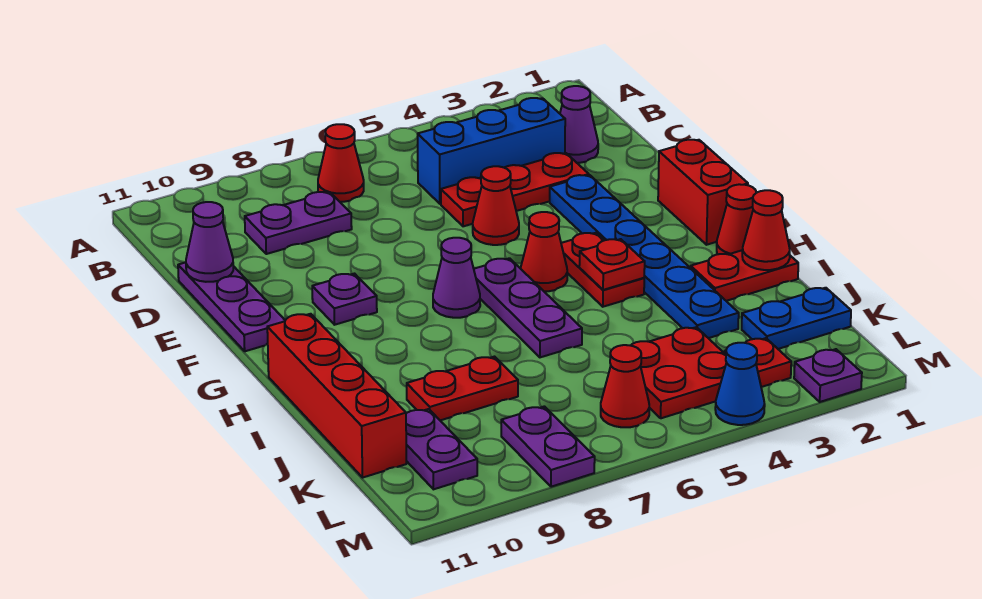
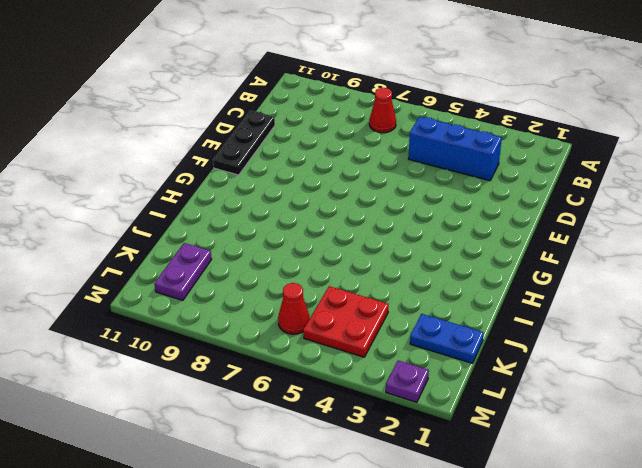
black 1x3 plate [213,111,275,175] -> purple 1x3 plate [178,262,285,351]
none -> purple 1x1 cone [560,86,598,163]
none -> purple 1x2 plate [245,192,352,254]
none -> red 1x3 plate [441,153,589,226]

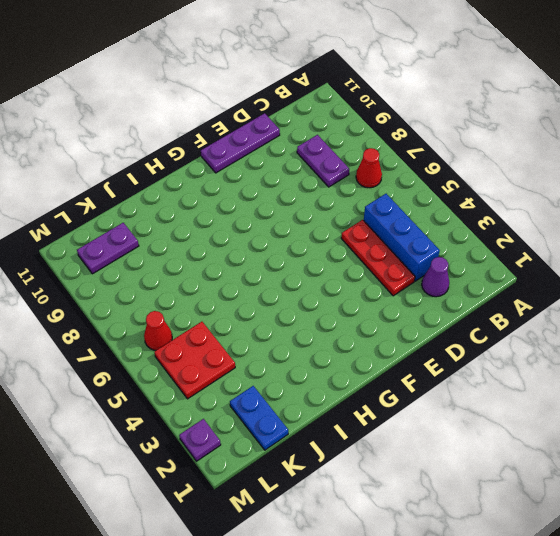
none -> blue 1x6 plate [550,175,739,338]
none -> red 1x1 cone [473,166,519,245]
none -> red 1x2 brick [658,140,748,245]

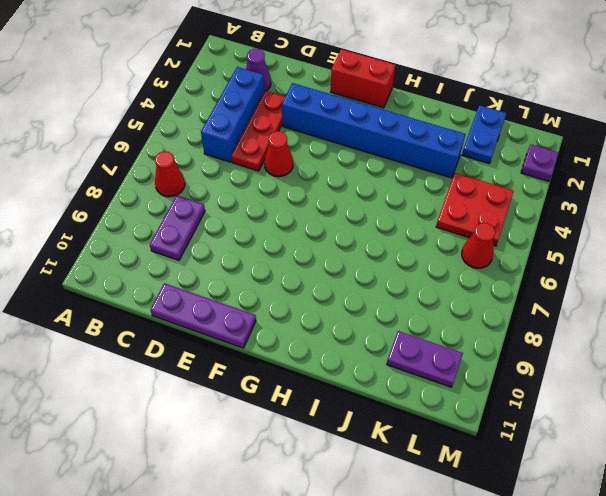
blue 1x6 brick [282,83,465,178] -> blue 1x6 plate [550,175,739,338]
none -> purple 1x1 plate [312,274,377,325]
none -> red 1x2 plate [561,233,644,307]
none -> red 1x1 cone [520,212,567,291]

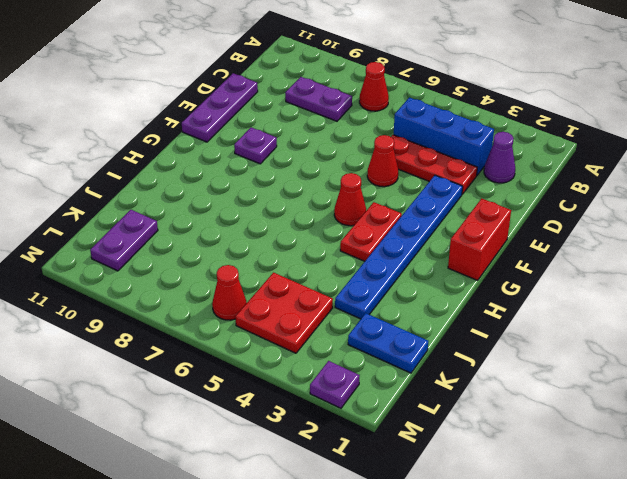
none -> purple 1x3 plate [474,258,582,357]
none -> purple 1x1 cone [433,238,480,318]
none -> red 1x1 cone [717,184,756,254]

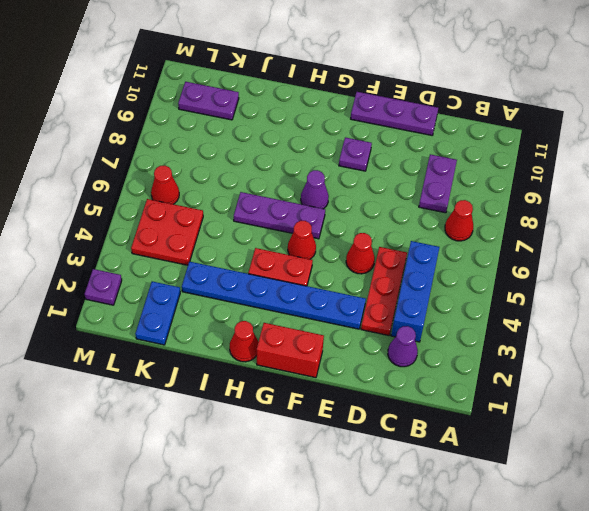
none -> red 1x4 brick [267,314,406,478]
none -> red 1x2 plate [691,250,798,301]
none -> red 1x2 plate [407,357,518,420]

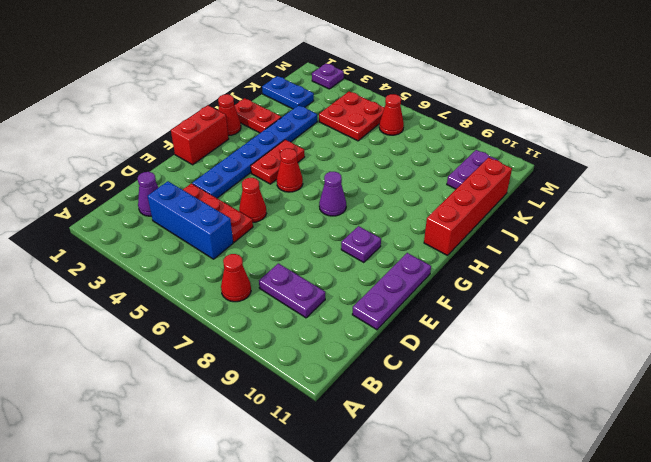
none -> purple 1x3 plate [474,258,582,357]
none -> red 1x2 plate [407,357,518,420]
none -> red 1x1 plate [724,338,791,387]

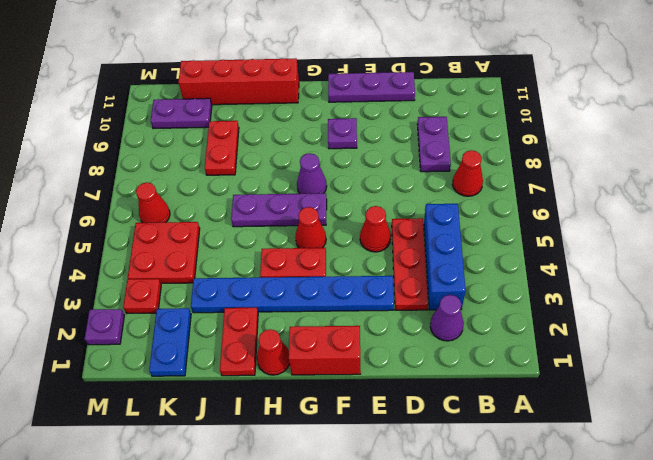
none -> purple 1x2 plate [501,406,595,487]
none -> blue 1x1 cone [715,343,765,425]
none -> purple 1x1 cone [186,202,233,282]

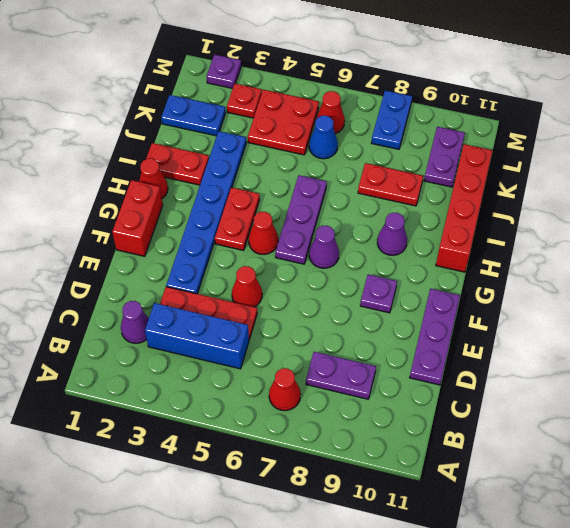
purple 1x1 cone [377,213,407,255] -> purple 1x1 cone moved to [186,202,233,282]
blue 1x1 cone [309,116,338,159] -> blue 1x1 cone moved to [715,343,765,425]
blue 1x2 plate [371,90,412,149] -> purple 1x2 plate [501,406,595,487]
none -> red 1x1 plate [579,239,645,290]
none -> red 1x1 cone [742,190,790,270]

